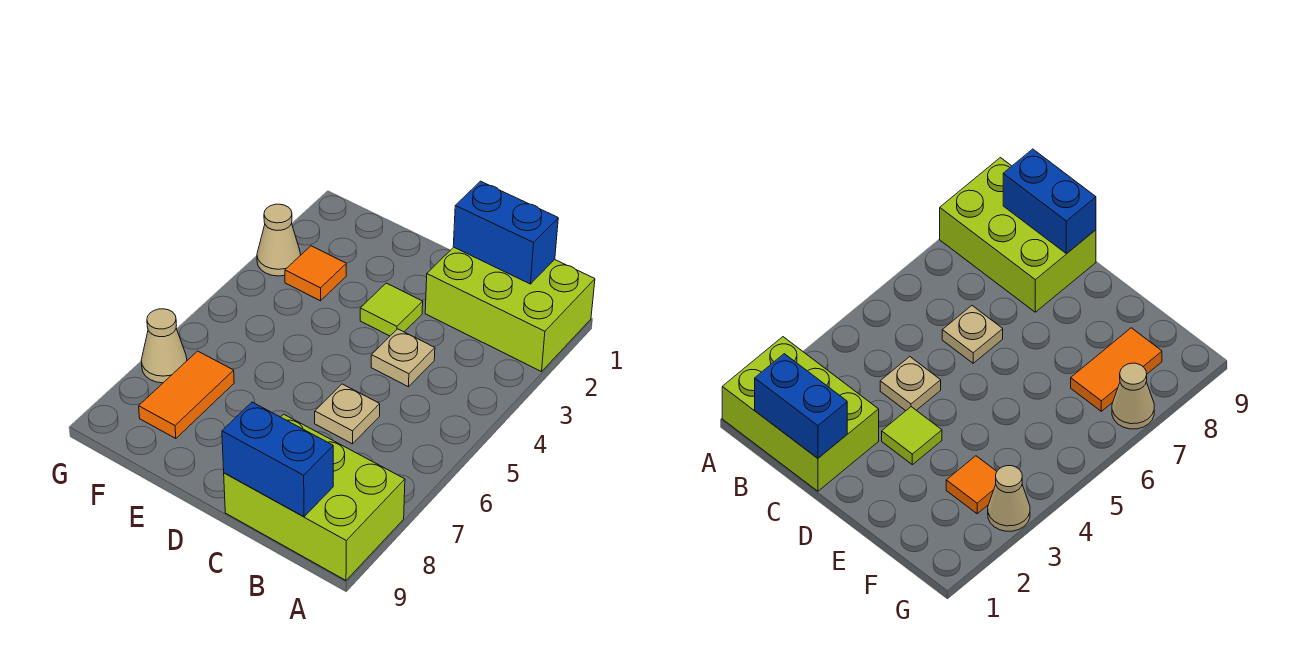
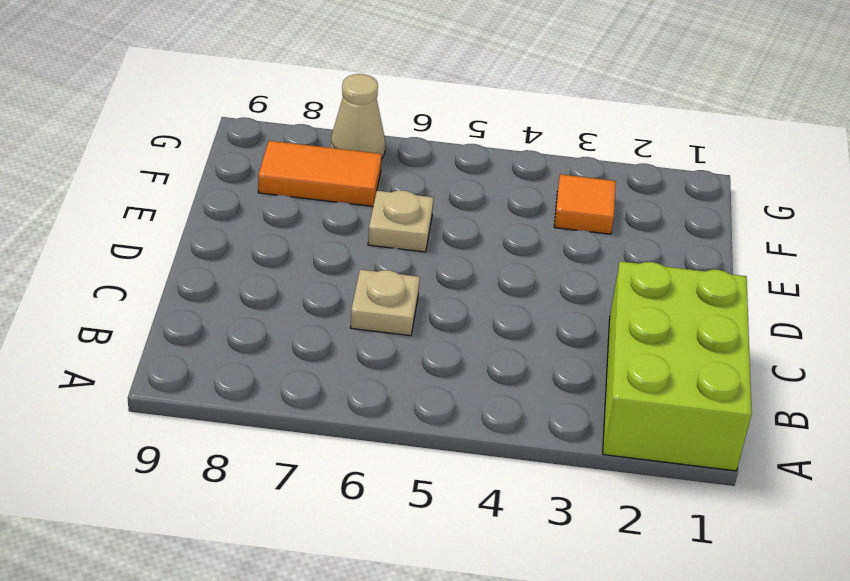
tan 1x1 plate [368,191,433,252] -> tan 1x1 plate moved to [371,329,435,387]
none -> lime 2x3 brick [224,414,405,580]
none -> lime 1x1 tile [360,283,423,336]

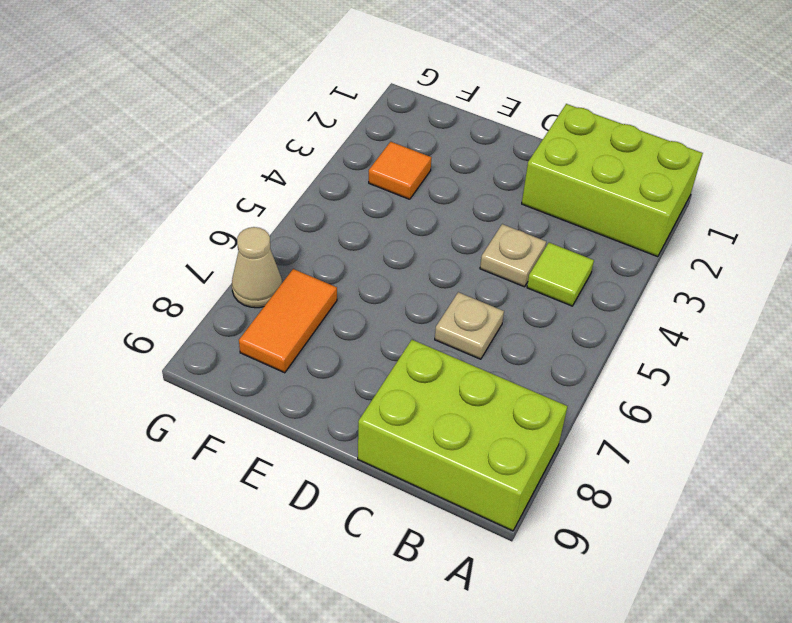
lime 1x1 tile [527,243,594,306] -> lime 1x1 tile moved to [360,283,423,336]
none -> tan 1x1 cone [257,204,301,276]
none -> blue 1x2 brick [453,181,558,284]

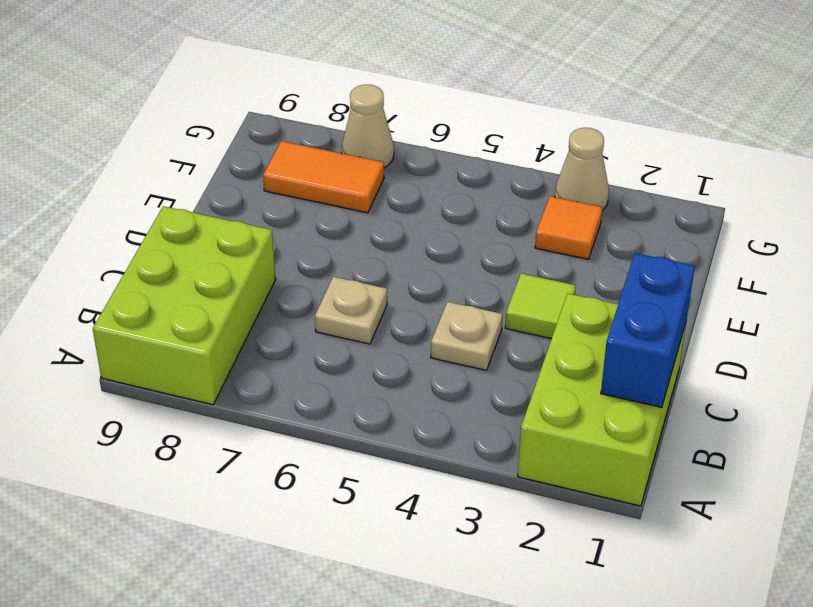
none -> blue 1x2 brick [222,402,333,517]

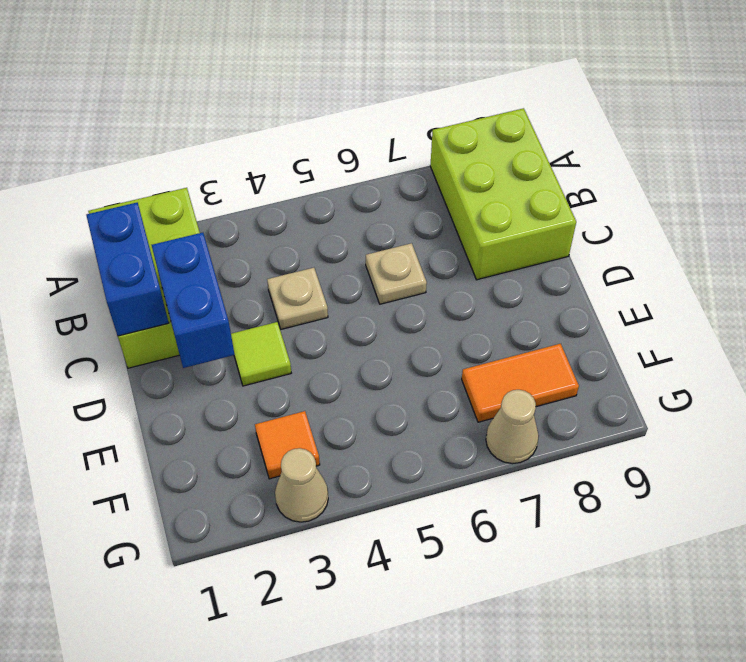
blue 1x2 brick [152,233,235,368] -> blue 1x2 brick moved to [222,402,333,517]

